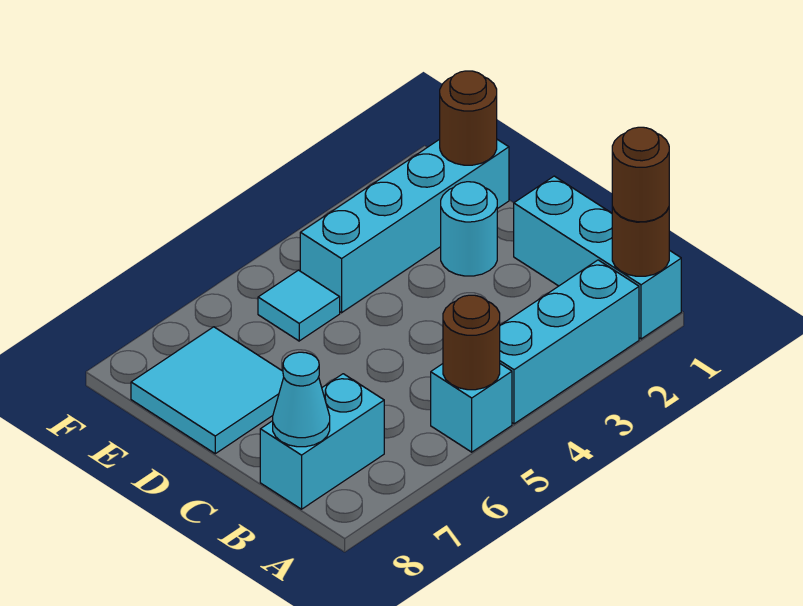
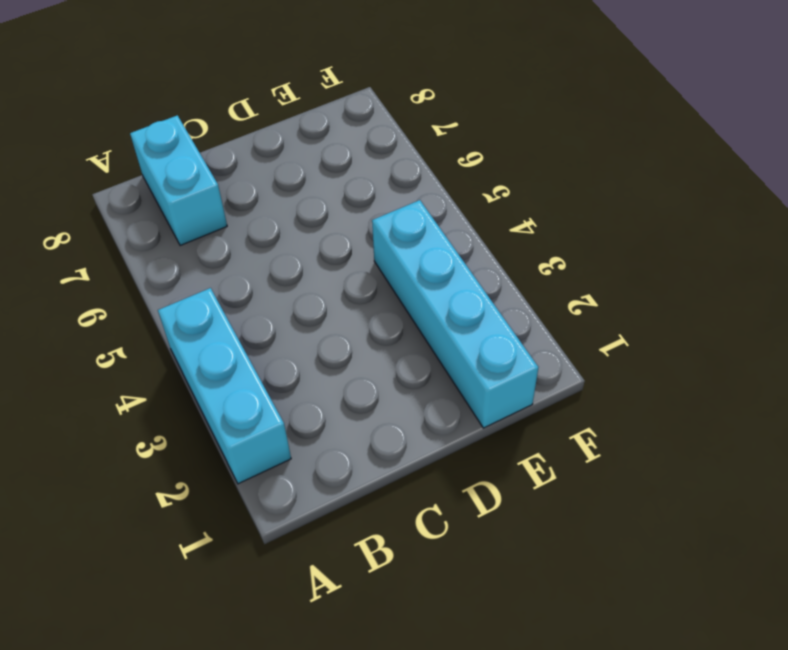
none -> cyan 1x3 brick [514,176,681,339]
none -> cyan 1x1 brick [431,364,512,452]
none -> cyan 1x1 round brick [441,182,497,276]

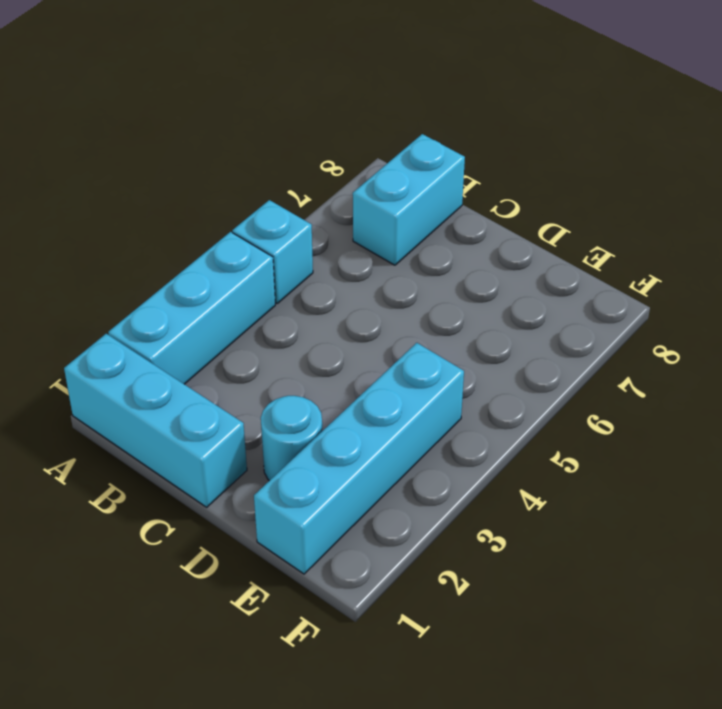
none -> cyan 2x2 tile [131,327,284,454]
none -> cyan 1x1 tile [258,270,340,341]
none -> brown 1x1 round brick [612,207,669,276]

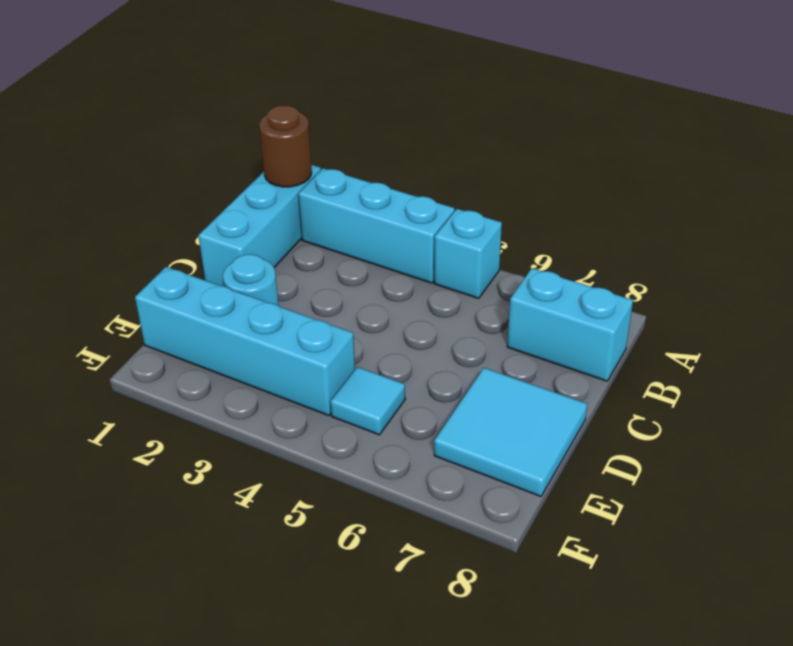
none -> brown 1x1 round brick [443,295,500,390]
none -> cyan 1x1 cone [273,352,330,447]
none -> brown 1x1 round brick [440,71,497,165]

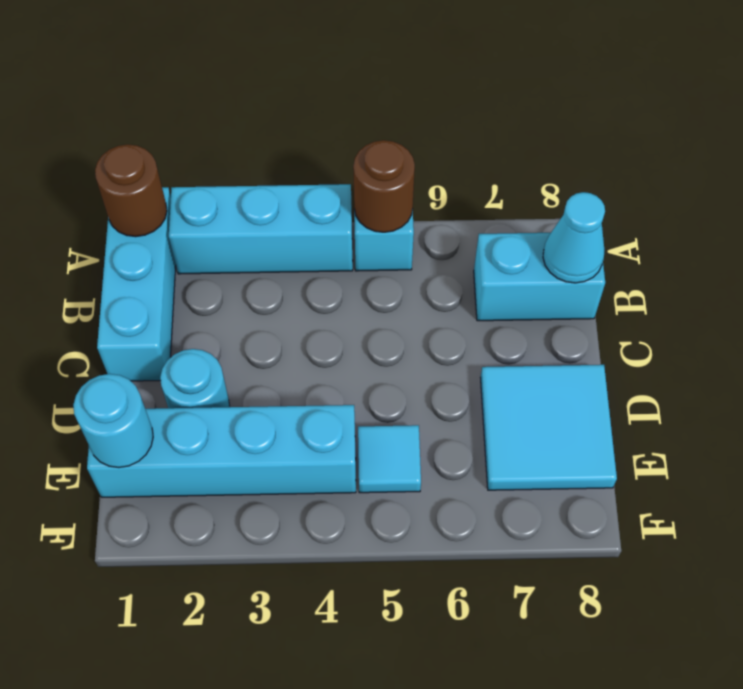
cyan 1x1 round brick [73,374,153,467] -> brown 1x1 round brick [440,71,497,165]
none -> brown 1x1 round brick [612,127,669,222]

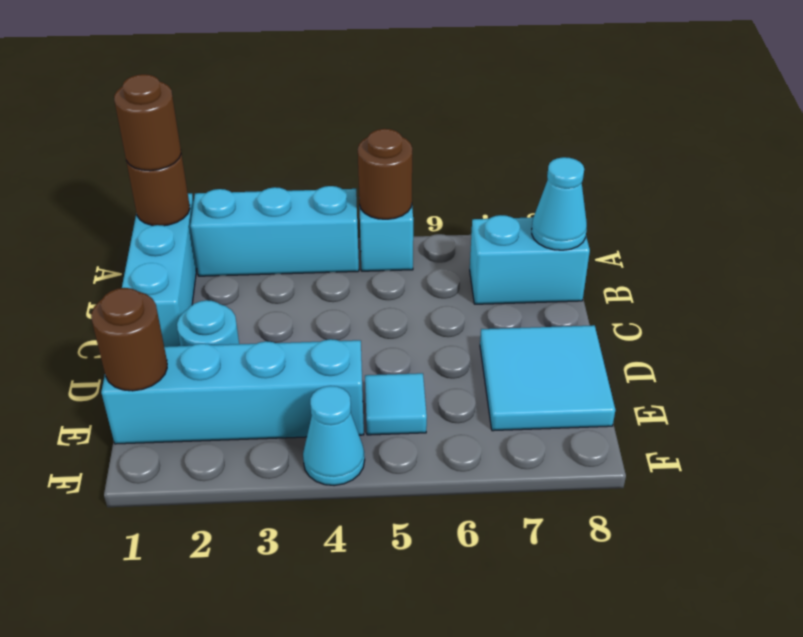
cyan 1x1 cone [303,386,365,486] -> none

